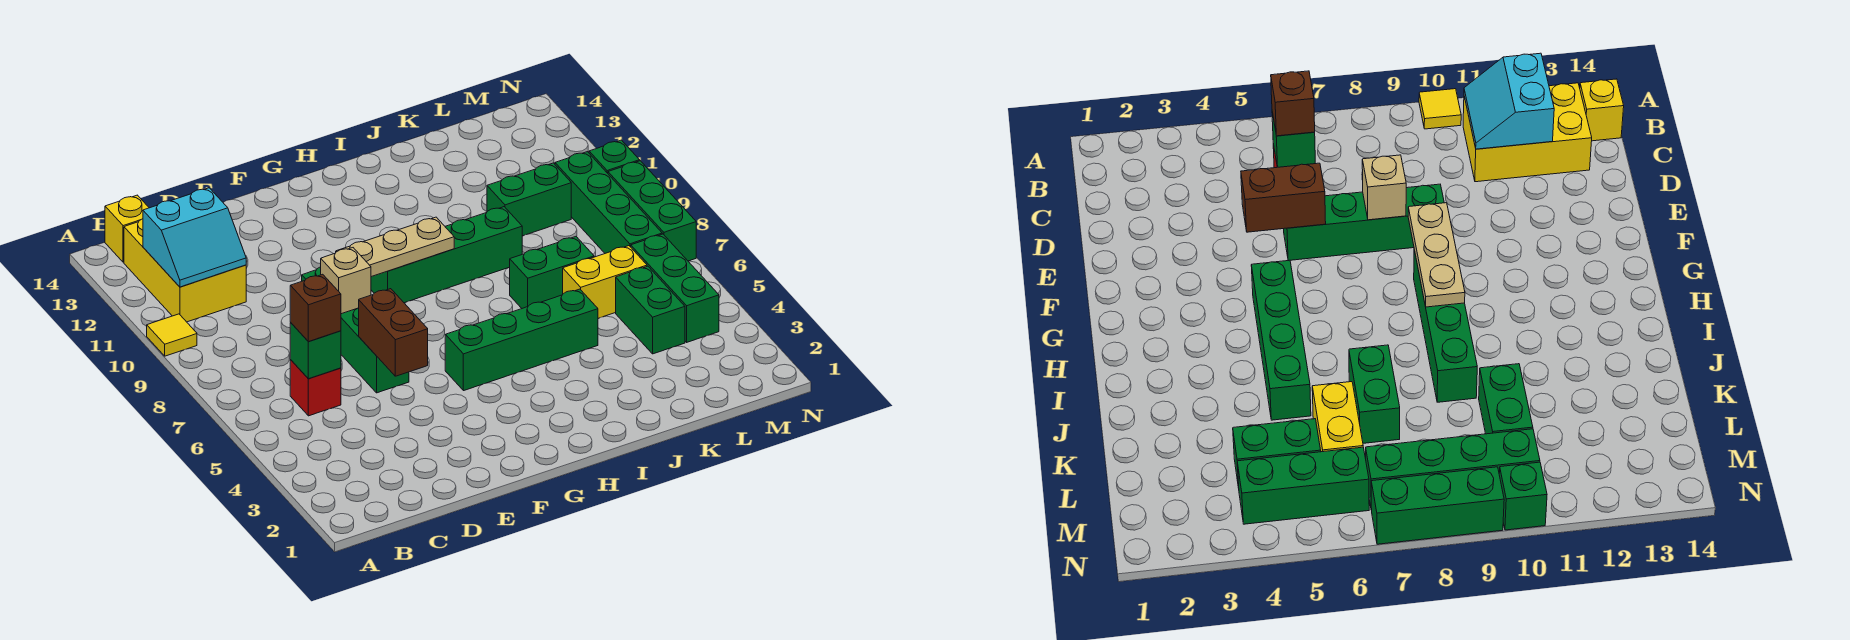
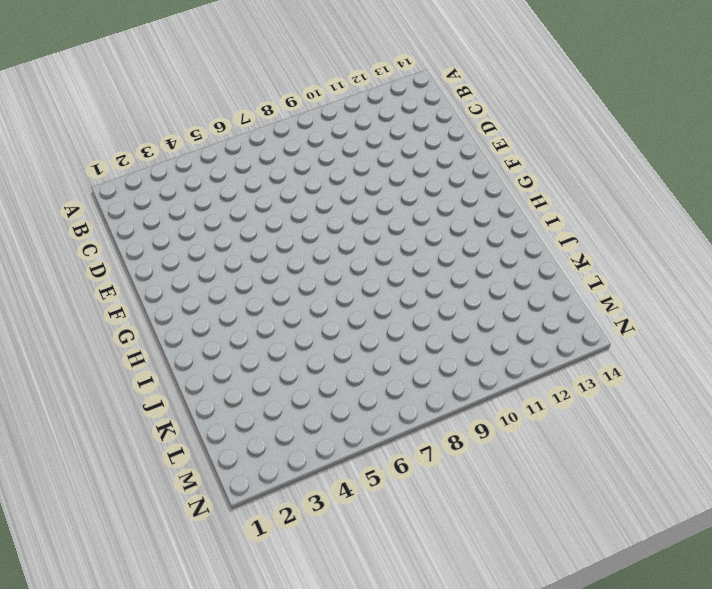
none -> yellow 1x1 tile [147,314,197,356]
none -> yellow 2x3 brick [124,219,246,322]
none -> yellow 1x1 brick [105,195,149,262]

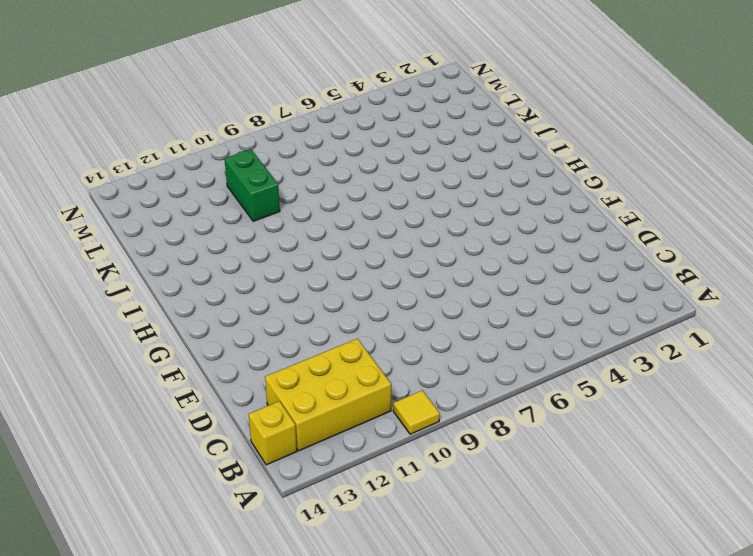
none -> red 1x1 brick [290,360,341,416]
none -> green 1x4 brick [302,267,409,393]
none -> green 1x4 brick [445,289,598,391]

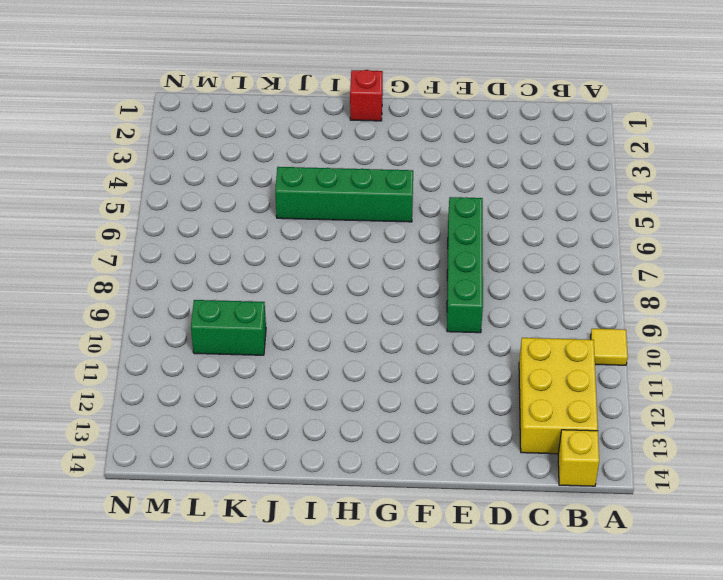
red 1x1 brick [350,70,383,121] -> red 1x1 brick moved to [290,360,341,416]
none -> green 1x4 brick [371,207,522,303]
none -> green 1x2 brick [510,237,594,308]
none -> yellow 1x2 brick [563,246,647,318]

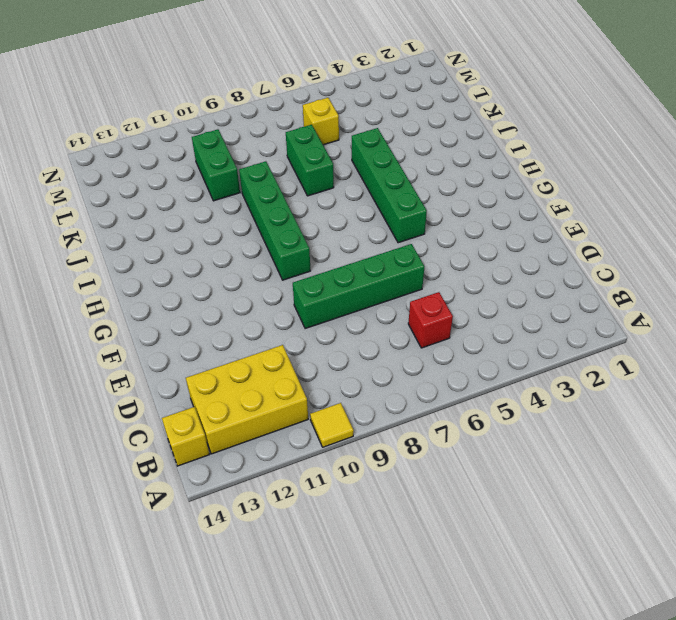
yellow 1x1 brick [303,98,339,145] -> yellow 1x2 brick [563,246,647,318]
none -> green 1x2 brick [616,266,685,354]
none -> green 1x3 brick [631,234,719,342]
none -> green 1x4 brick [555,152,662,253]

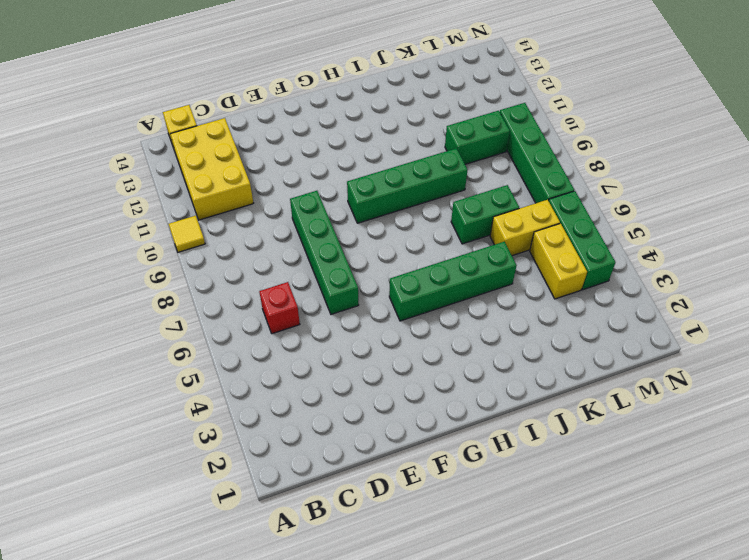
yellow 1x2 brick [530,223,587,299] -> green 1x2 brick [616,266,685,354]
none -> green 1x3 brick [608,161,696,261]
none -> green 1x1 brick [589,140,640,173]
none -> cyan 2x2 slope [143,188,246,287]

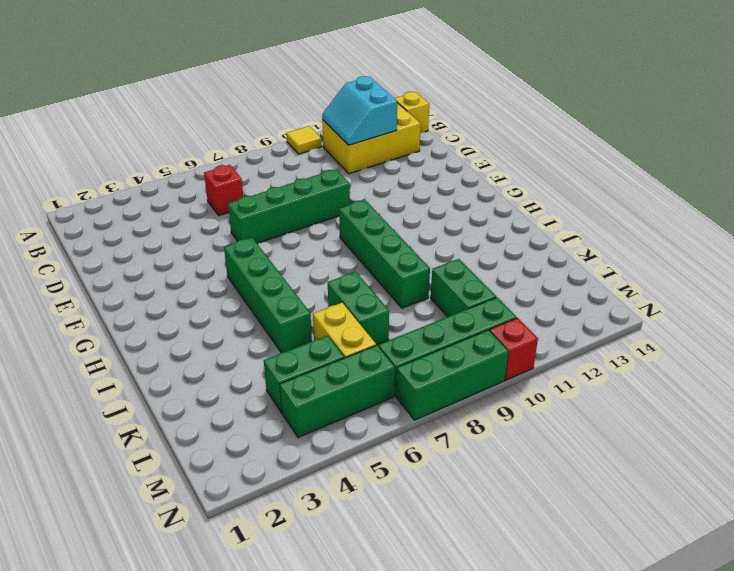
red 1x1 brick [490,318,538,380] -> green 1x1 brick [589,140,640,173]
none -> green 1x1 brick [290,323,341,379]
none -> brown 1x2 brick [359,289,428,376]
none -> tan 1x1 brick [321,248,371,314]

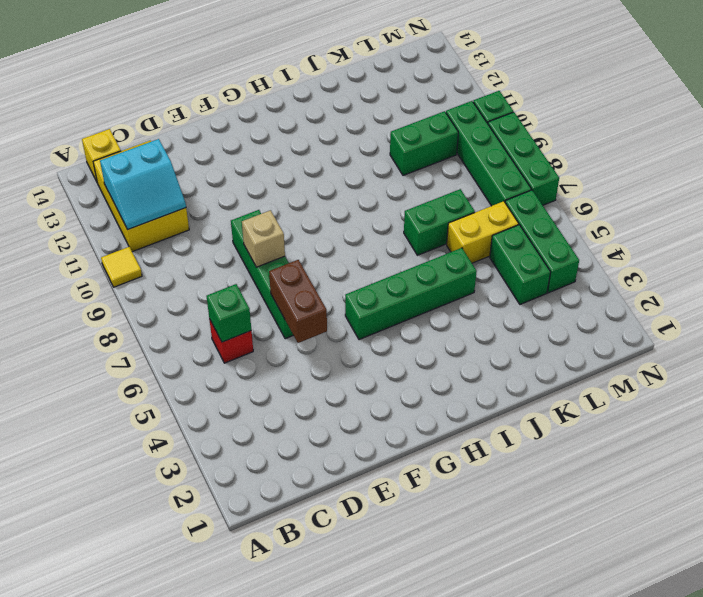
none -> green 1x4 brick [371,207,522,303]
none -> tan 1x3 plate [336,217,454,277]
none -> brown 1x1 brick [290,274,341,342]

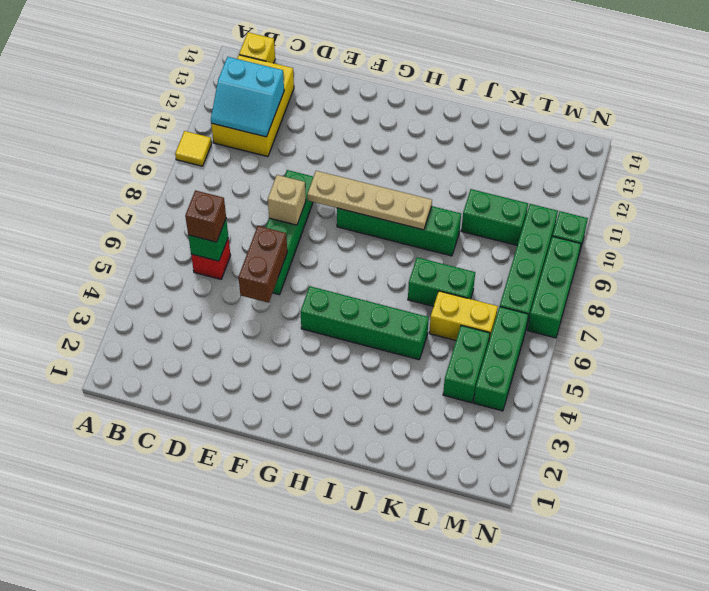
tan 1x4 plate [307,171,432,230] -> tan 1x3 plate [336,217,454,277]

